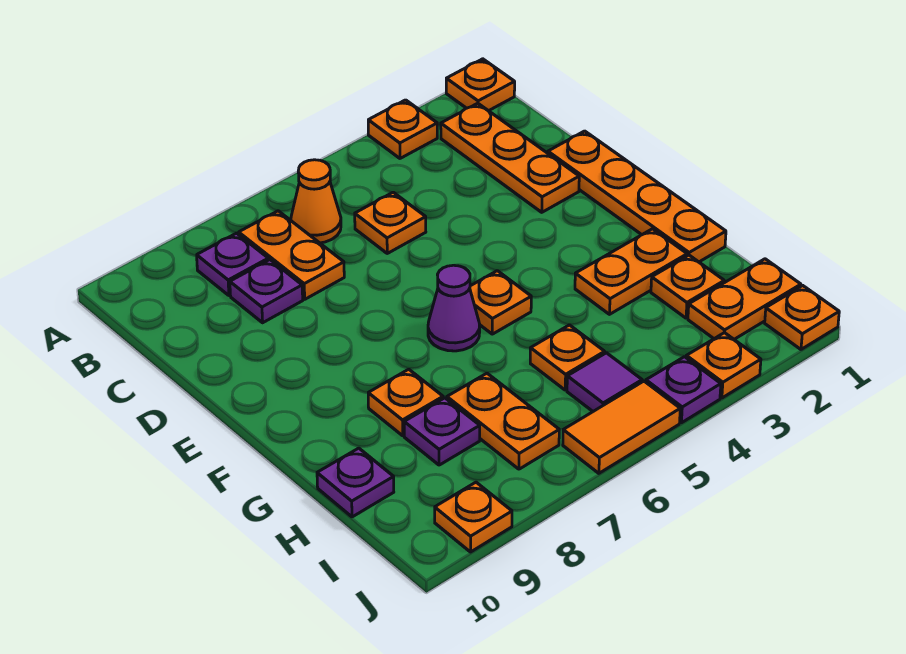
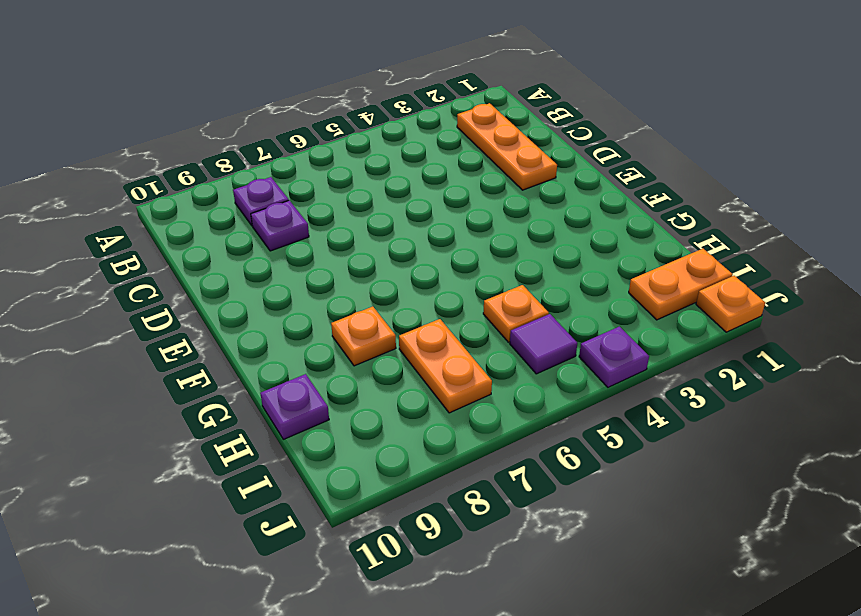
none -> orange 1x1 plate [446,59,515,111]
none -> orange 1x1 plate [368,100,437,158]
none -> orange 1x1 cone [291,160,341,243]

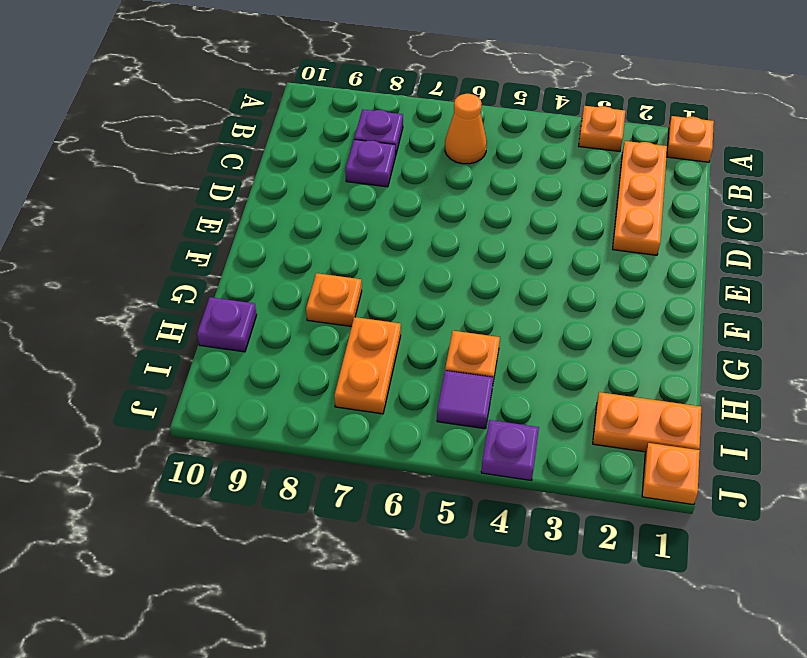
none -> orange 1x2 plate [239,211,344,299]
none -> orange 1x1 plate [355,192,426,253]
none -> orange 1x4 plate [548,131,726,262]

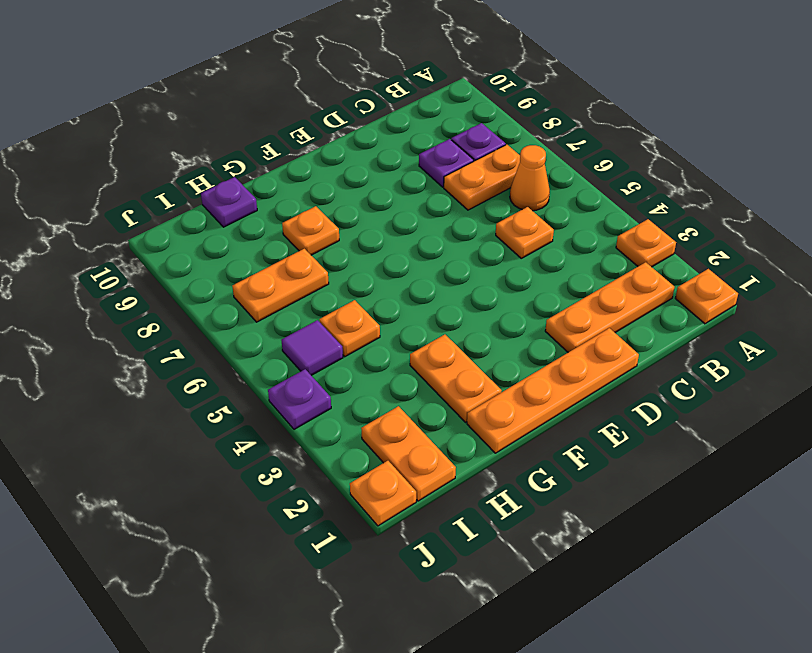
none -> orange 1x1 plate [470,271,531,334]
none -> purple 1x1 cone [428,265,480,351]
none -> orange 1x1 plate [651,255,724,318]

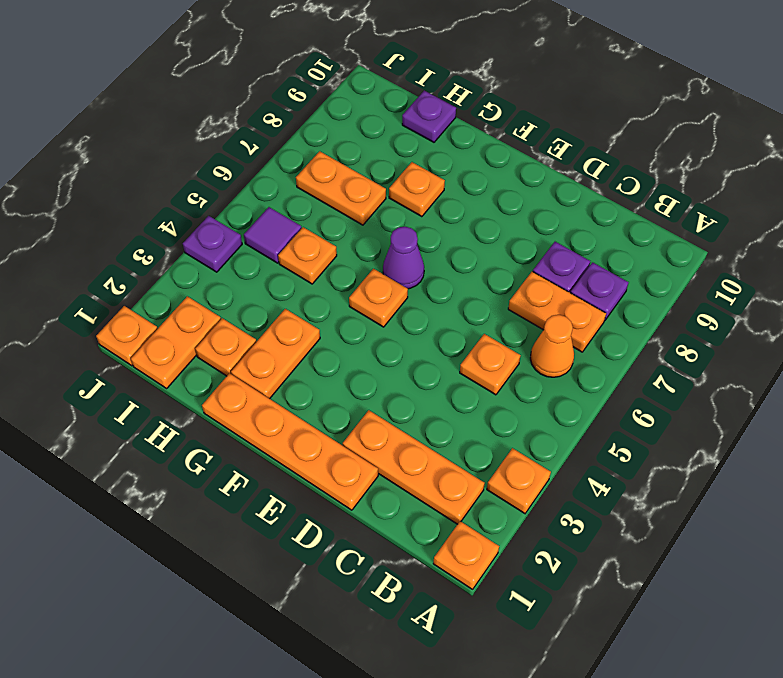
none -> purple 1x1 plate [404,398,480,465]
none -> orange 1x1 plate [686,333,761,398]
none -> orange 1x2 tile [563,381,680,473]

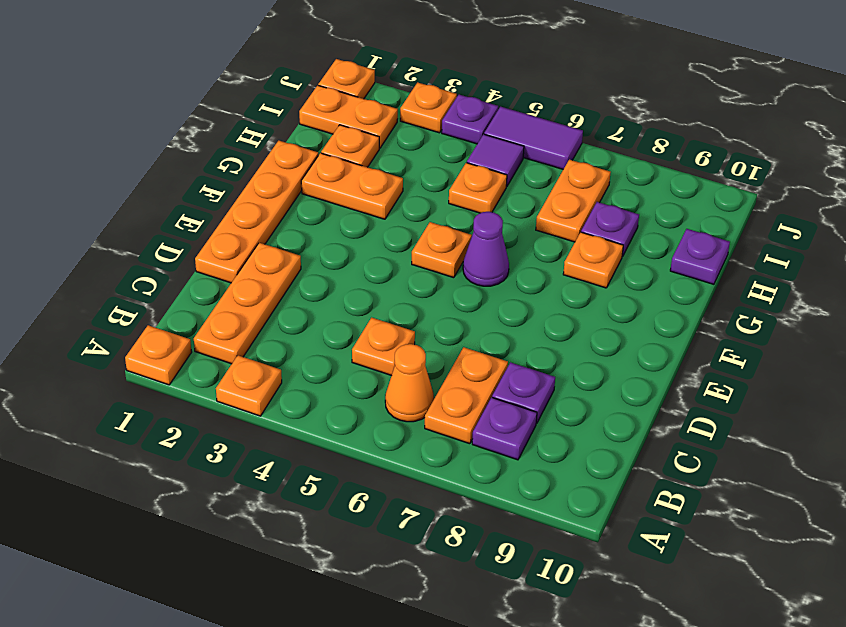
purple 1x2 tile [484,107,583,169] -> orange 1x2 tile [563,381,680,473]
none -> orange 1x1 plate [435,482,512,552]

